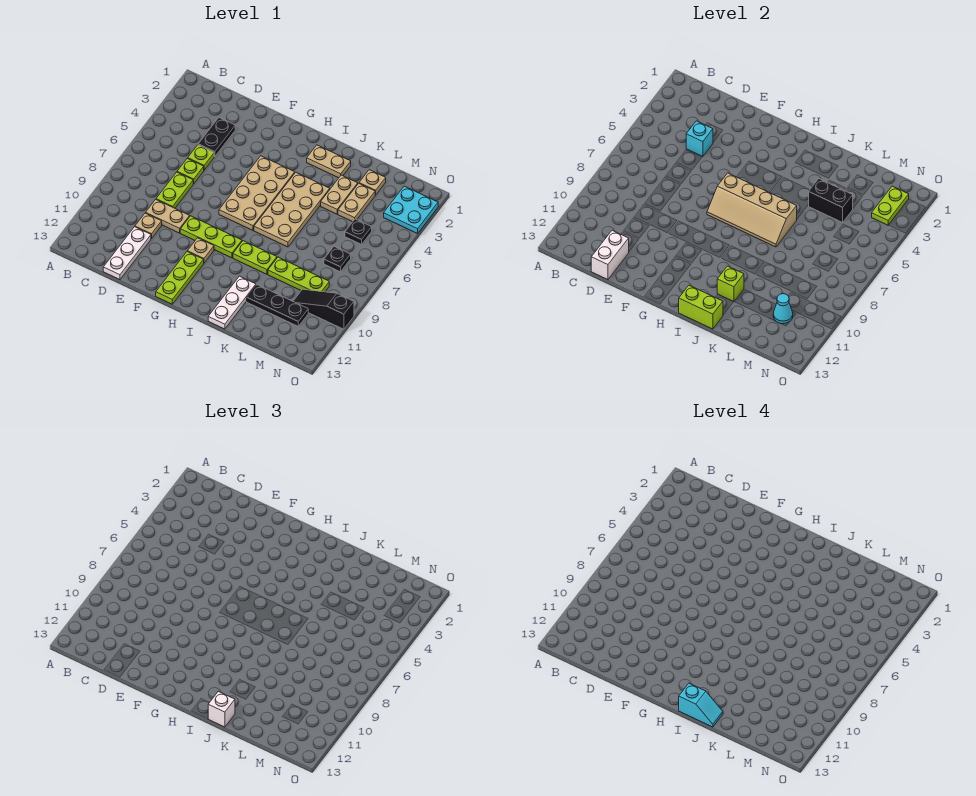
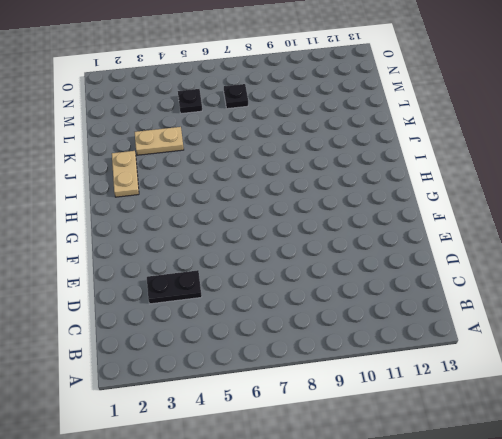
none -> lime 1x1 plate [188,145,214,170]
none -> lime 1x1 plate [177,158,204,184]
none -> lime 1x2 plate [156,172,193,208]
none -> tan 1x2 plate [146,199,190,233]

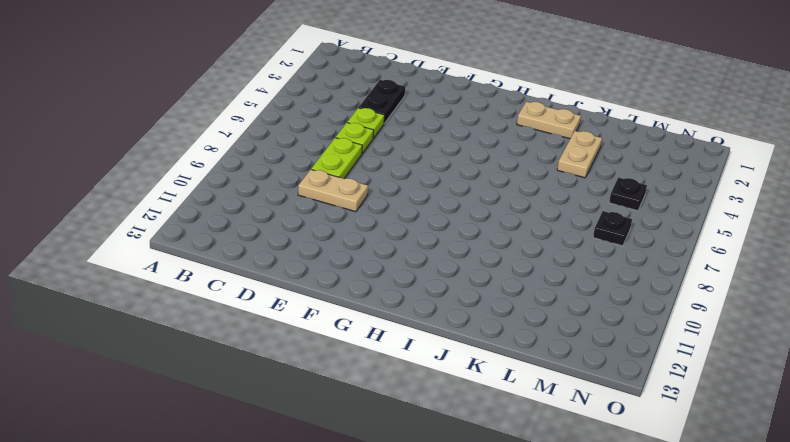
none -> tan 1x1 plate [135,213,162,239]
none -> white 1x3 plate [103,227,151,280]
none -> lime 1x3 plate [180,216,242,258]
none -> tan 2x4 plate [219,156,295,230]

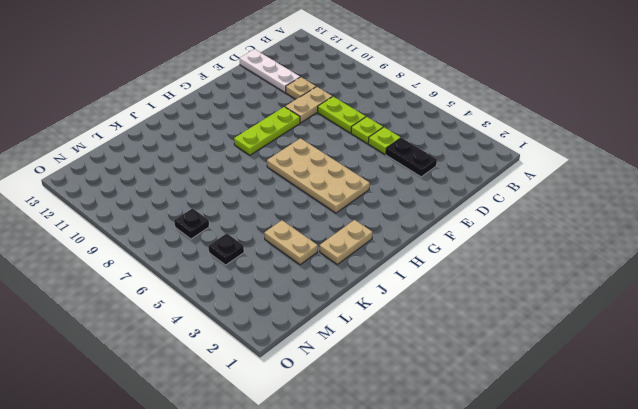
none -> tan 1x1 plate [187,238,214,263]
none -> lime 1x3 plate [156,252,204,304]
none -> tan 2x4 plate [254,172,330,247]
none -> lime 1x2 plate [233,241,277,274]

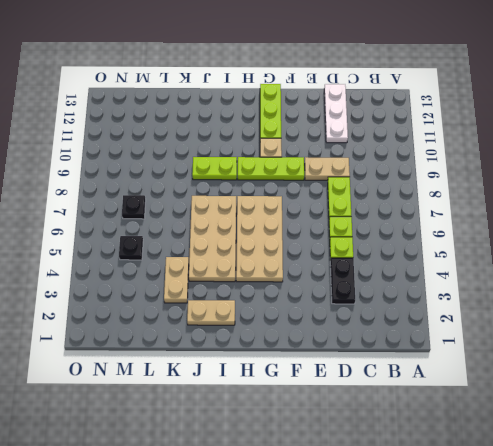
none -> tan 1x1 plate [135,213,162,239]
none -> white 1x3 plate [208,276,256,329]
none -> lime 1x3 plate [268,257,329,292]
none -> black 1x3 plate [247,285,308,326]

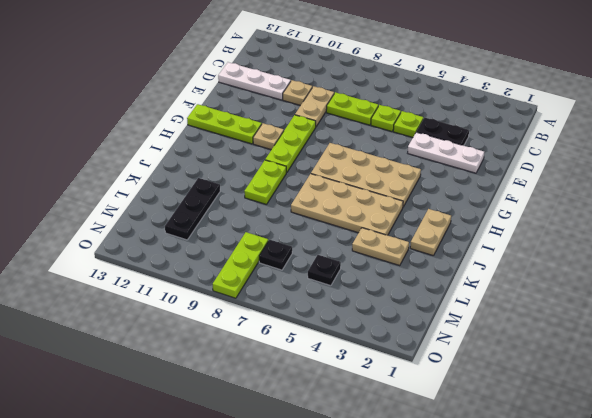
white 1x3 plate [408,132,484,173] -> white 1x3 plate moved to [208,276,256,329]
lime 1x3 plate [213,232,268,298] -> lime 1x3 plate moved to [268,257,329,292]
none -> tan 1x1 plate [359,170,386,195]
none -> tan 1x2 plate [338,183,375,222]
none -> black 1x3 slope [293,289,354,329]
none -> cyan 2x2 plate [384,186,438,234]

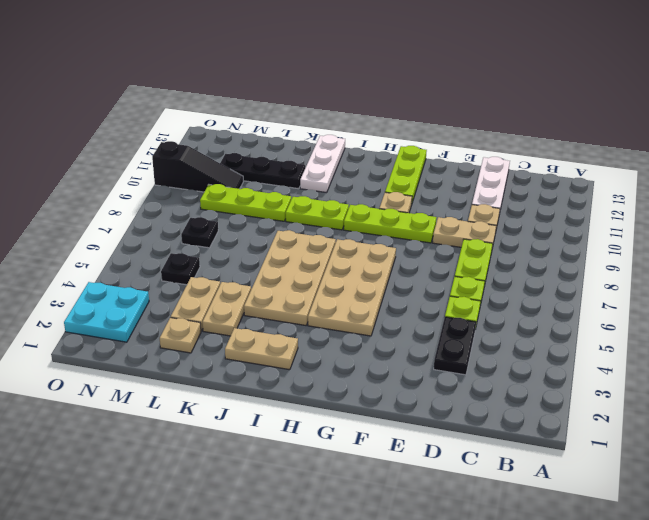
none -> cyan 1x1 brick [686,121,713,157]
none -> white 1x2 brick [591,230,629,280]
none -> tan 2x4 slope [707,173,797,247]
none -> lime 1x2 brick [679,285,723,329]

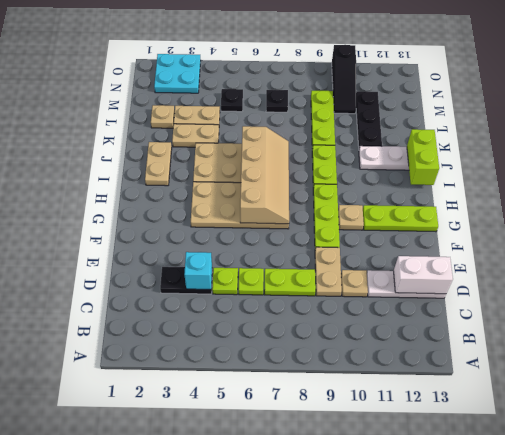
none -> lime 1x1 brick [717,266,744,302]
none -> black 1x2 brick [809,179,853,222]
none -> cyan 1x1 cone [773,294,793,324]
none -> lime 1x2 plate [872,186,909,225]

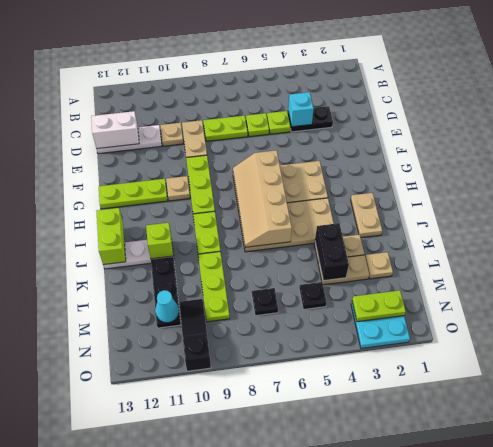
none -> white 1x1 brick [208,691,235,727]
none -> cyan 1x2 slope [679,683,723,727]

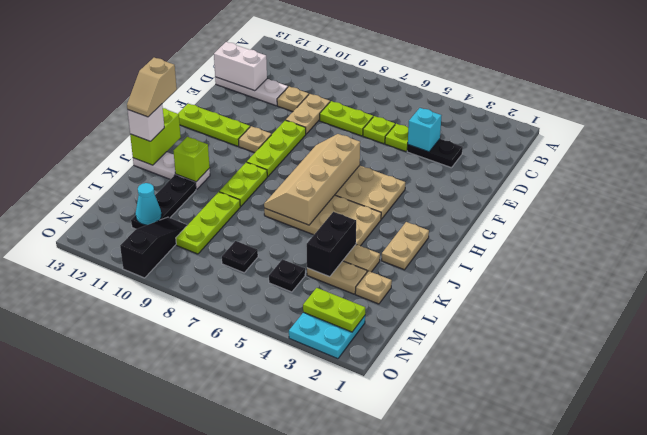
tan 1x2 slope [127,58,177,117] -> cyan 1x2 slope [679,683,723,727]

